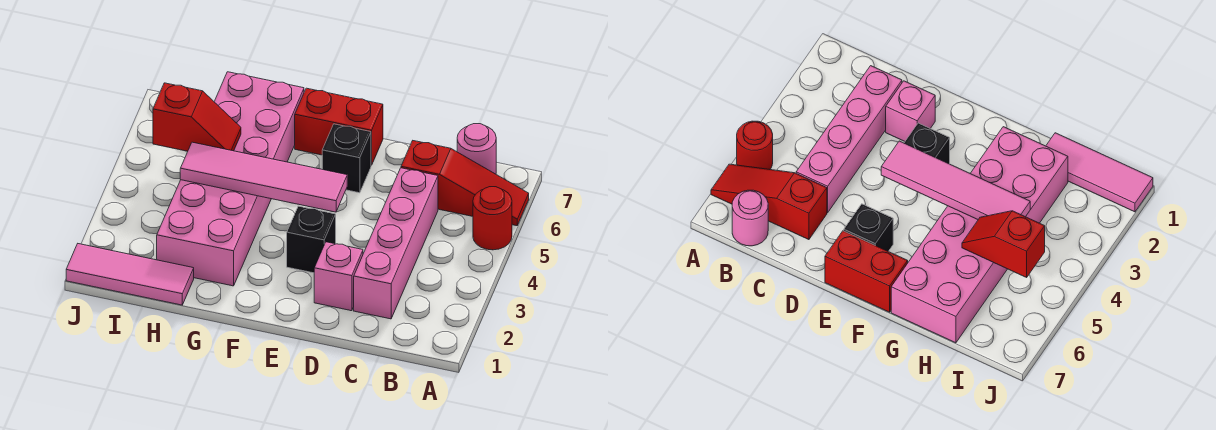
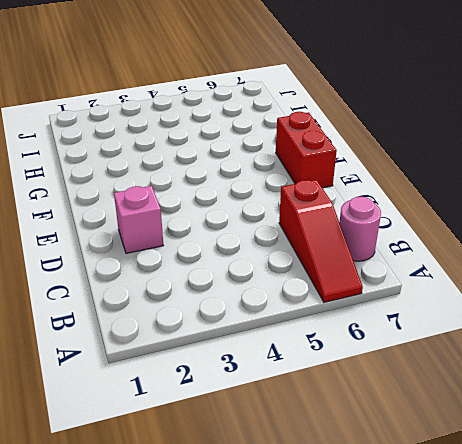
none -> red 1x1 round brick [473,187,512,250]
none -> pink 1x4 brick [354,168,438,319]
none -> black 1x1 brick [287,206,336,273]

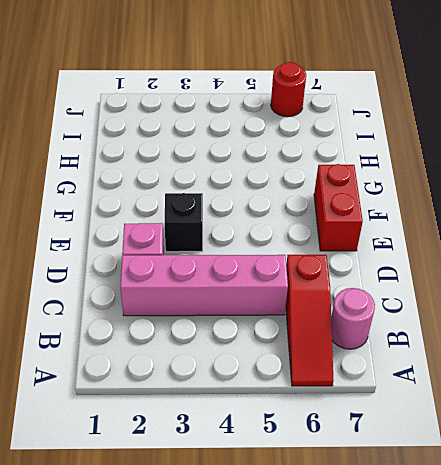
red 1x1 round brick [271,62,306,117] -> red 1x1 round brick moved to [473,187,512,250]
none -> black 1x1 brick [322,124,371,193]
none -> pink 2x6 brick [157,72,304,286]
none -> pink 1x3 tile [66,244,194,305]

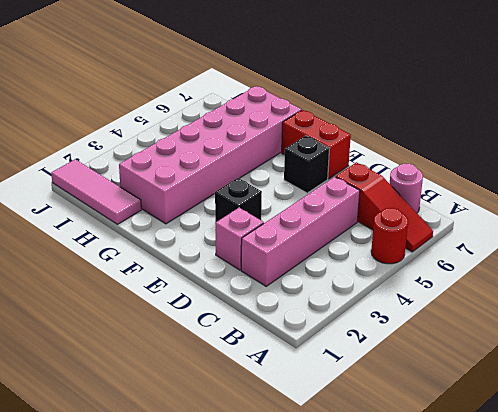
none -> pink 1x4 tile [180,142,347,212]
none -> red 1x2 slope [153,83,241,151]

